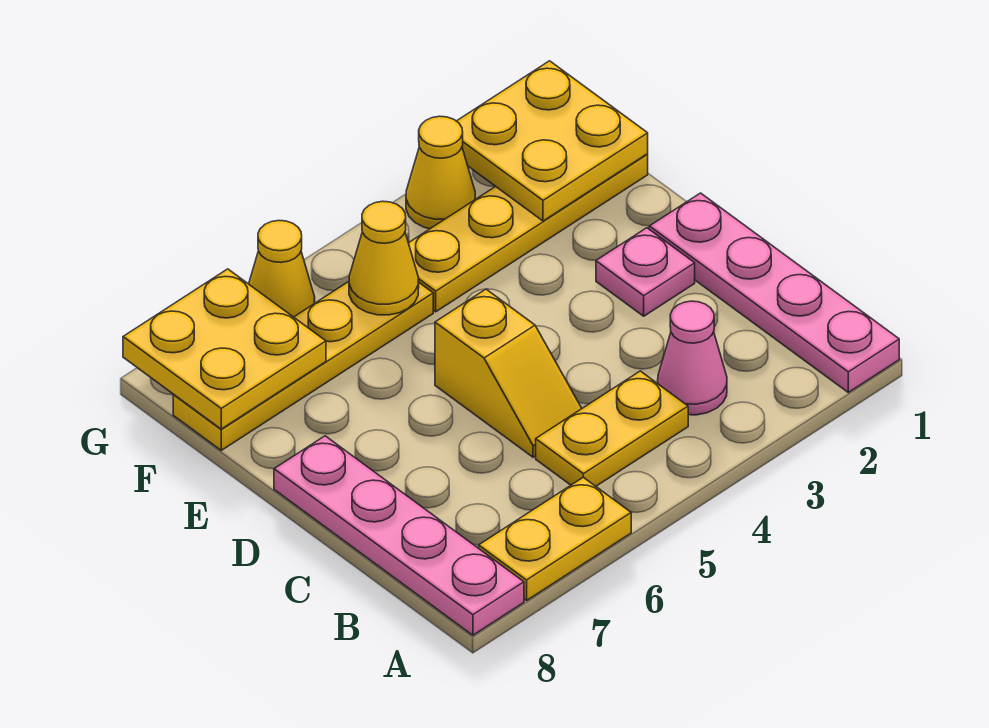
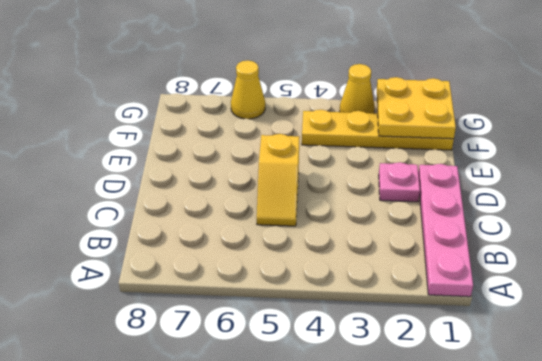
none -> yellow 1x2 plate [479,477,631,601]
none -> pink 1x4 plate [274,436,524,635]
none -> pink 1x1 cone [658,301,727,415]

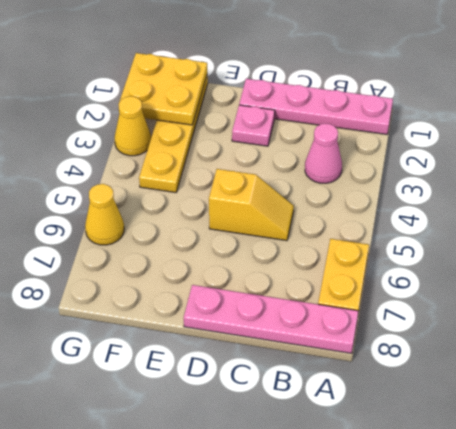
none -> yellow 1x2 plate [536,371,688,486]
none -> yellow 1x4 plate [173,282,433,450]
none -> yellow 1x1 cone [349,201,419,315]

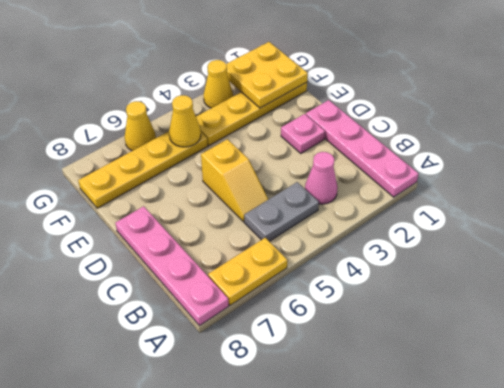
grey 1x2 plate [244,182,319,241] -> yellow 1x2 plate [536,371,688,486]
none -> yellow 2x2 plate [123,269,326,429]

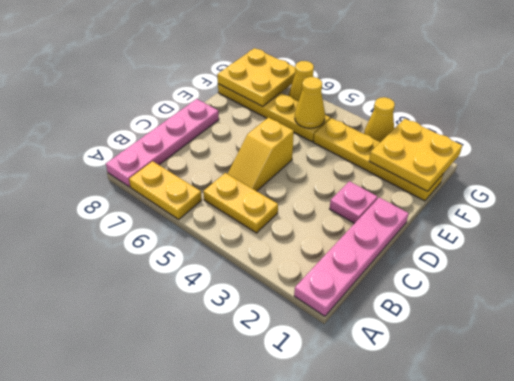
none -> pink 1x1 cone [658,301,727,415]

